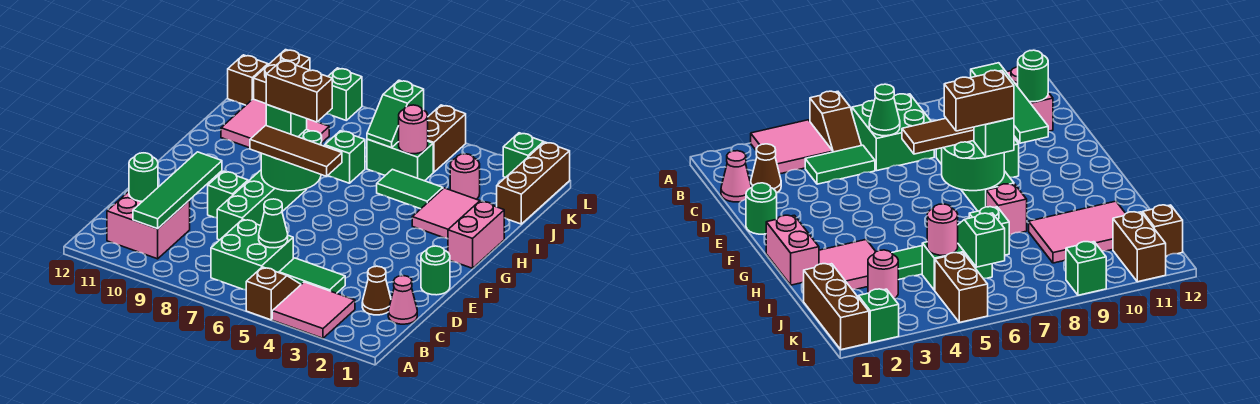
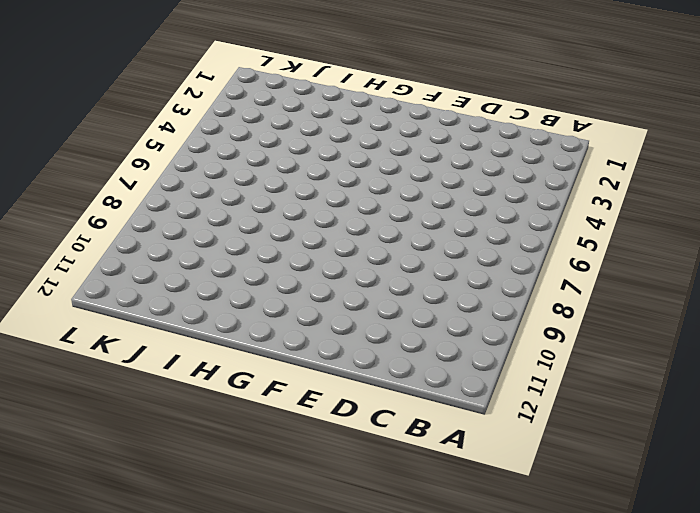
none -> pink 2x2 tile [272,282,355,338]
none -> brown 1x2 slope [246,267,301,320]
none -> green 2x2 brick [211,219,293,290]
none -> pink 2x2 brick [107,192,190,259]

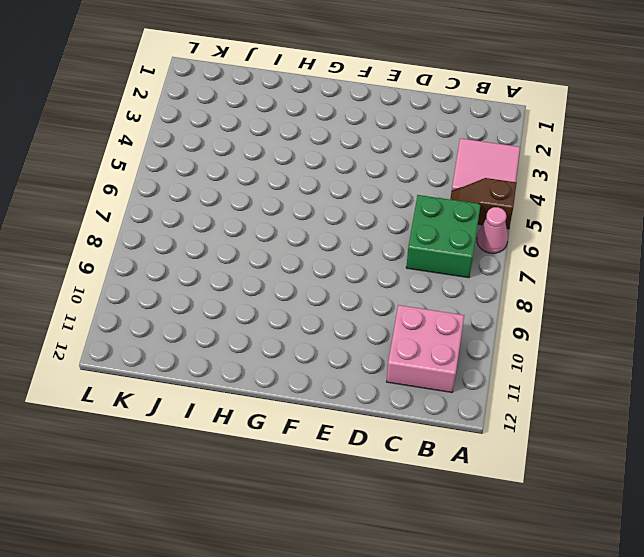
pink 1x1 cone [477,207,508,253] -> pink 1x1 cone moved to [388,276,417,324]
none -> brown 1x1 cone [362,266,391,315]
none -> green 1x2 tile [279,258,345,293]
none -> green 1x4 brick [217,170,307,240]
none -> green 1x1 round brick [421,246,450,295]

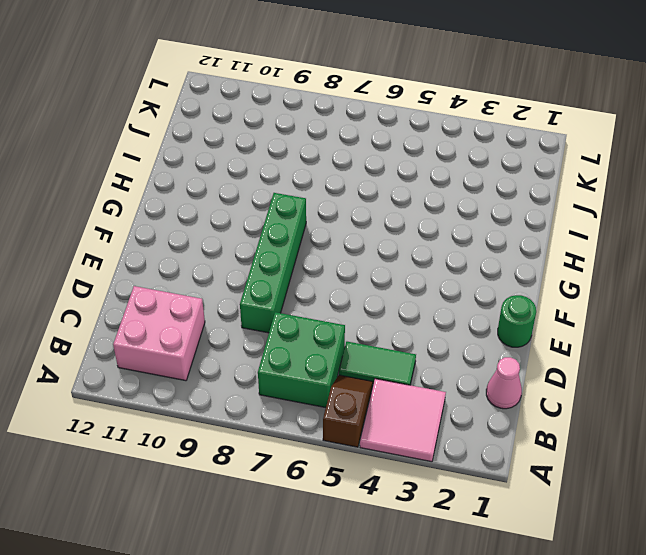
none -> brown 1x1 cone [362,266,391,315]
none -> green 1x1 brick [208,171,248,218]
none -> pink 1x2 brick [448,201,504,268]
none -> pink 2x2 tile [412,188,494,239]

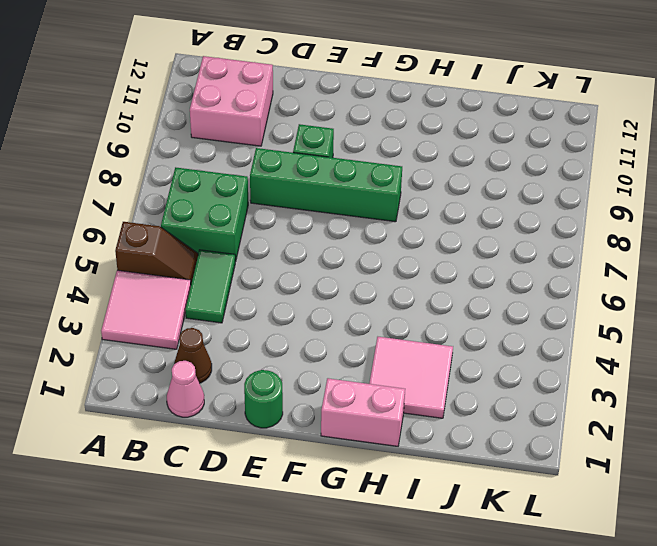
none -> pink 1x1 brick [986,184,1027,235]
none -> green 1x2 tile [377,169,443,209]
none -> green 1x1 brick [325,131,365,183]
none -> pink 2x3 tile [221,99,329,148]

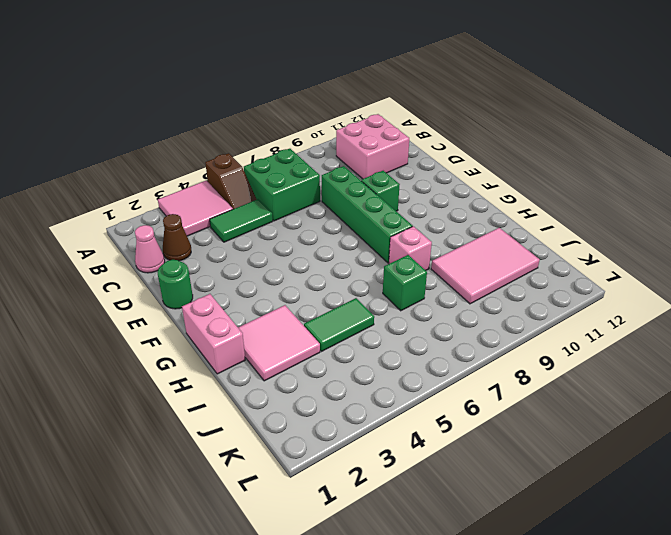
none -> brown 1x3 brick [497,142,570,224]
none -> pink 1x1 round brick [450,154,480,199]
none -> green 1x2 brick [367,139,433,181]
none -> brown 1x2 brick [428,105,466,172]

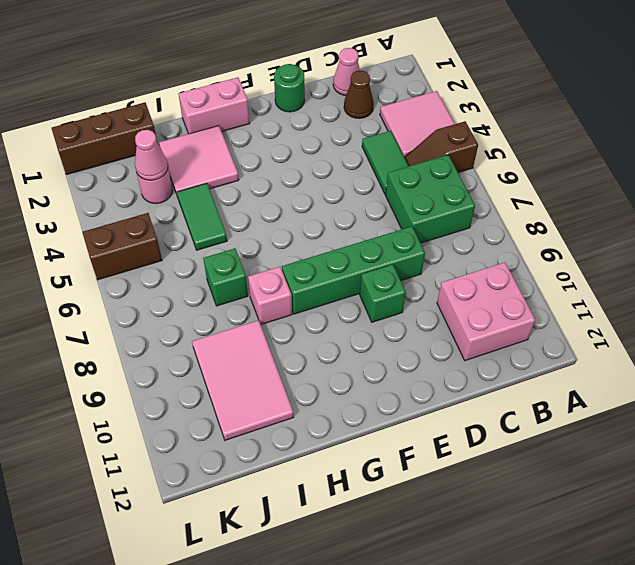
pink 1x1 cone [135,130,168,180] -> none
none -> green 1x2 brick [367,139,433,181]
none -> brown 1x2 brick [254,50,310,104]
none -> brown 1x1 brick [228,55,268,105]
none -> green 1x1 brick [503,133,544,177]

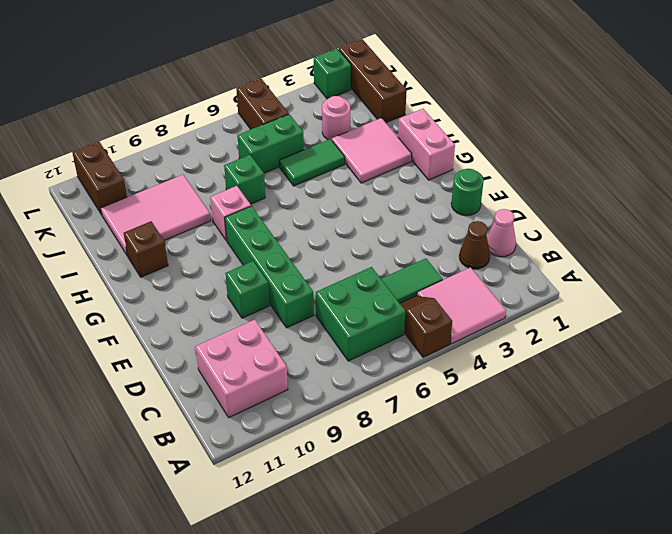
brown 1x1 brick [124,221,168,277] -> brown 1x1 brick moved to [228,55,268,105]
none -> green 1x1 brick [327,68,362,120]
none -> green 1x4 tile [133,152,222,229]
none -> green 1x1 cone [259,199,288,248]
none -> green 1x1 round brick [129,153,158,201]

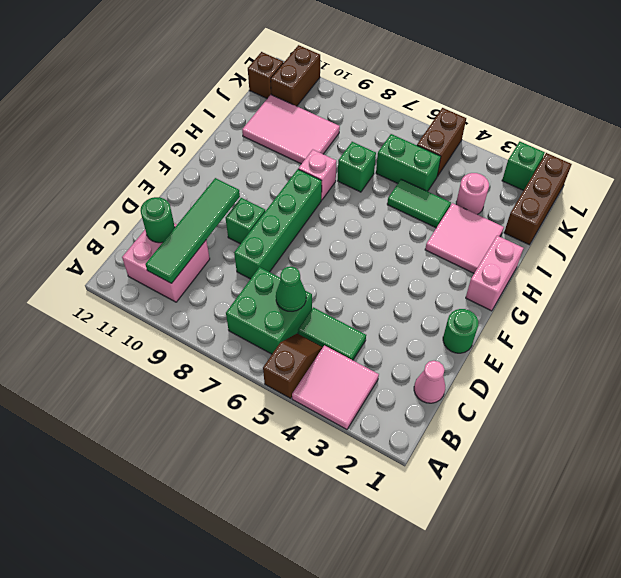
none -> brown 1x1 cone [362,266,391,315]
none -> green 1x1 brick [327,68,362,120]
none -> green 2x2 round brick [261,130,322,191]
none -> pink 1x1 round brick [399,105,428,154]

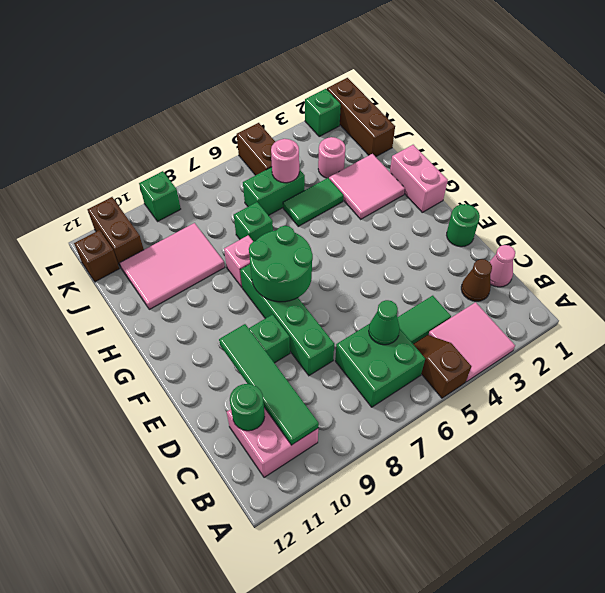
none -> green 1x2 slope [367,80,424,148]
none -> brown 1x3 tile [250,125,342,176]
none -> green 1x1 brick [266,105,307,137]
none -> brown 1x2 brick [266,60,332,122]

